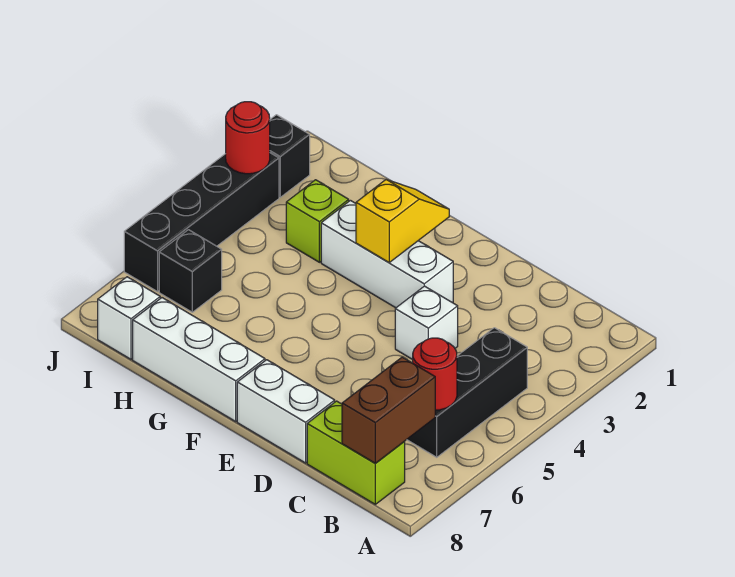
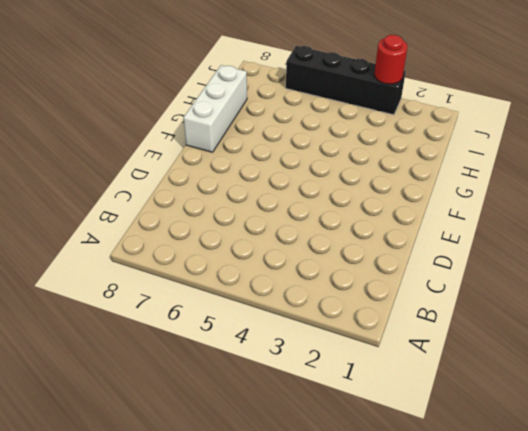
none -> black 1x3 brick [407,328,527,457]
none -> lime 1x2 brick [307,401,405,504]
none -> white 1x1 brick [395,286,458,360]

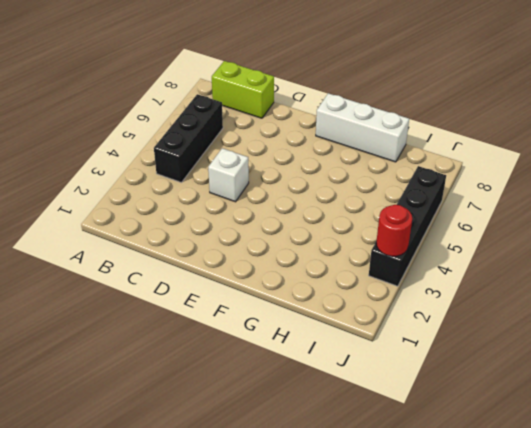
none -> white 1x2 brick [237,360,335,463]
none -> white 1x3 brick [321,201,453,308]
none -> lime 1x1 brick [286,180,349,262]

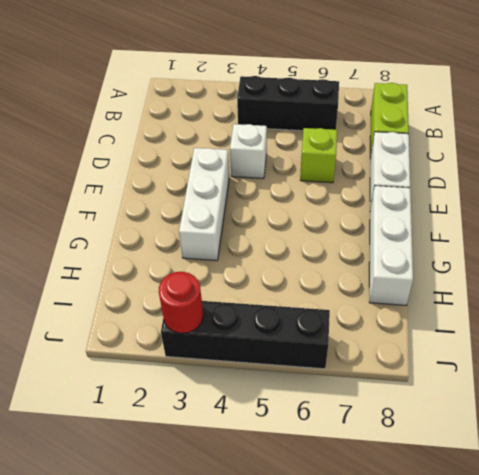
lime 1x1 brick [300,128,337,183] -> lime 1x1 brick moved to [286,180,349,262]
none -> black 1x1 brick [159,230,222,312]
none -> white 1x1 brick [98,277,160,359]
none -> black 1x1 brick [270,115,310,197]

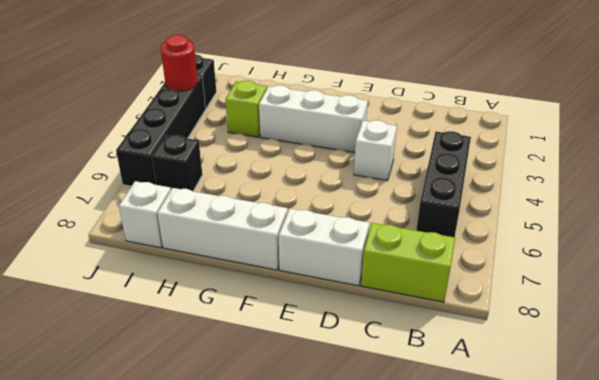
none -> red 1x1 round brick [413,338,457,410]
none -> brown 1x2 brick [342,357,435,463]
none -> yellow 1x2 slope [356,180,449,262]

